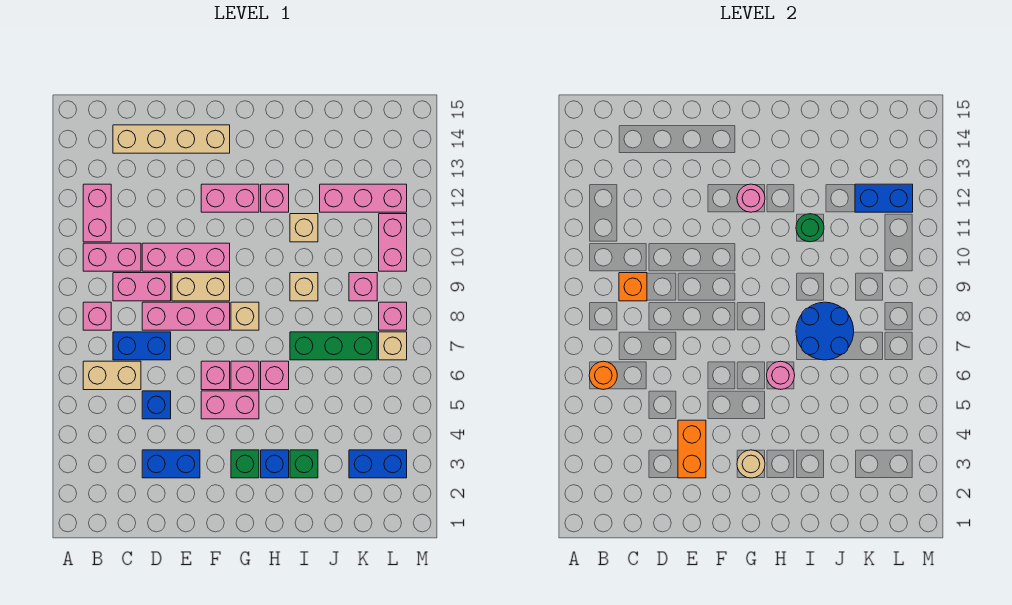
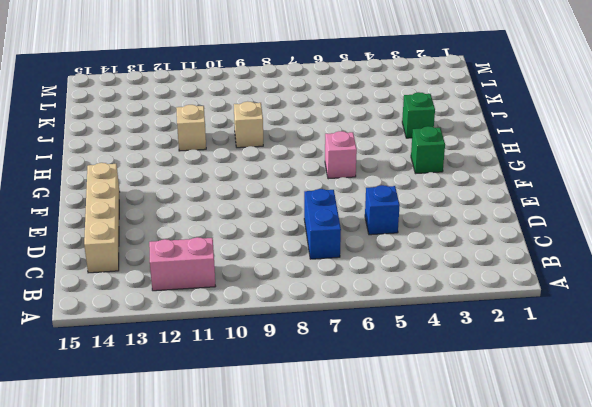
none -> tan 1x2 brick [83,361,141,390]
none -> pink 1x1 brick [83,302,111,330]
none -> pink 1x2 brick [83,243,141,271]
none -> pink 1x2 brick [113,273,171,301]

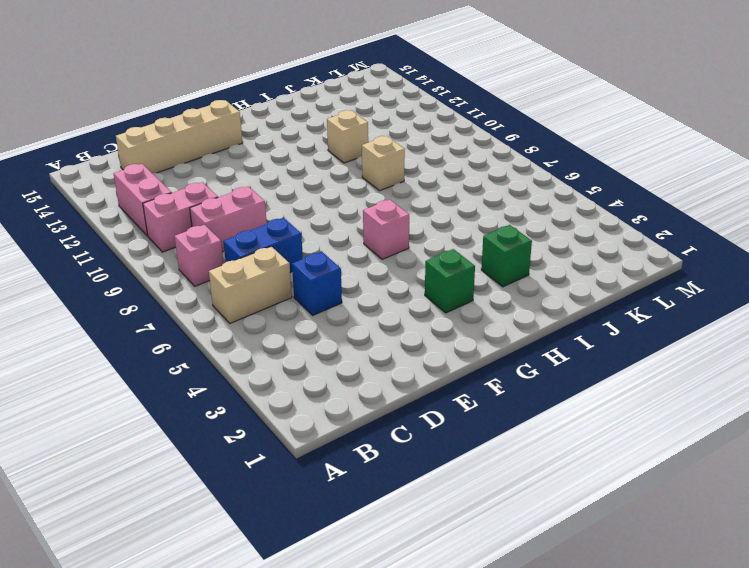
none -> blue 1x2 brick [142,450,200,478]
none -> pink 1x3 brick [142,302,230,330]
none -> pink 1x3 brick [142,243,230,271]
none -> tan 1x2 brick [172,273,230,301]

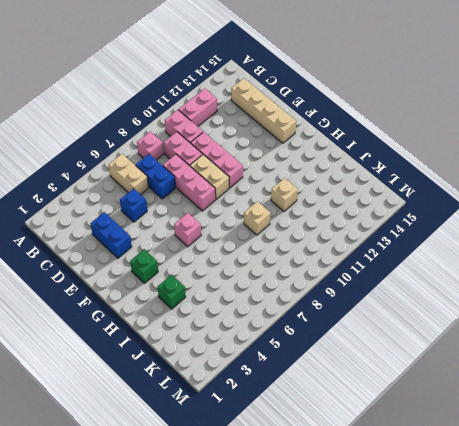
none -> pink 1x2 brick [201,391,259,419]
none -> pink 1x1 brick [201,361,230,390]
none -> pink 1x2 brick [201,184,259,212]
none -> tan 1x1 brick [231,302,259,330]

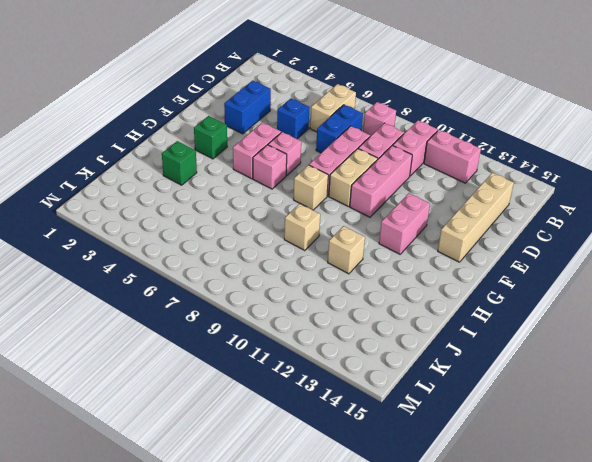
none -> blue 1x1 brick [261,450,289,478]
none -> pink 1x1 brick [261,361,289,390]
none -> pink 1x1 brick [261,184,289,212]
none -> green 1x3 brick [290,332,377,360]

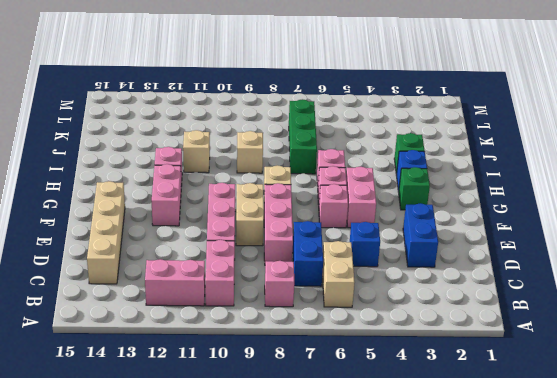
none -> pink 1x2 brick [113,273,171,301]
none -> pink 1x3 brick [320,184,407,212]
none -> blue 1x2 brick [349,450,407,478]
none -> pink 1x1 brick [349,273,377,301]

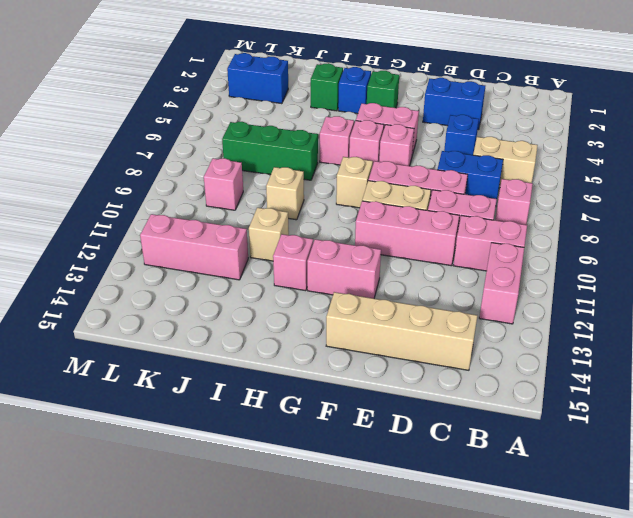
none -> tan 1x1 brick [379,332,407,360]
none -> pink 1x1 brick [379,302,407,330]
none -> pink 1x2 brick [379,214,407,271]
none -> orange 1x1 round brick [589,361,617,389]

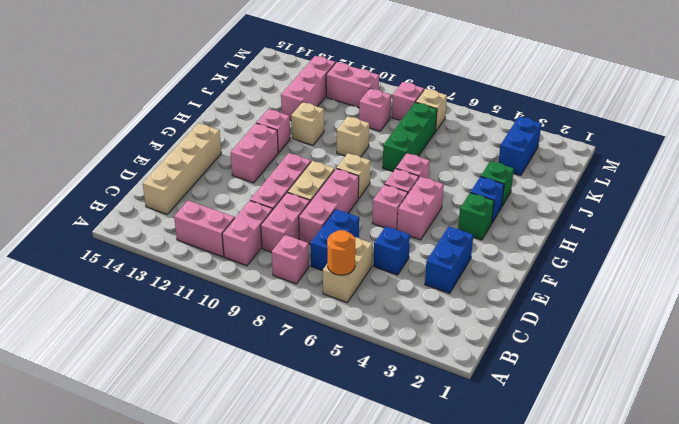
none -> orange 1x1 brick [619,273,647,301]
none -> orange 1x2 brick [678,420,706,478]
none -> tan 1x1 round brick [737,450,765,478]
none -> pink 1x1 round brick [737,184,765,212]

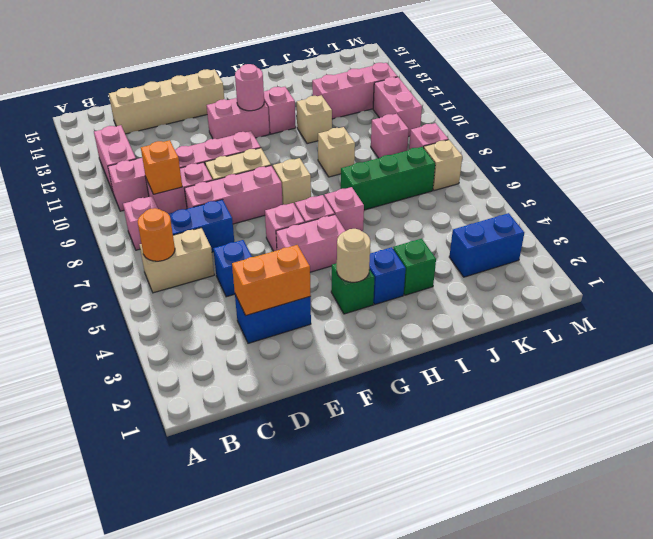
orange 1x2 brick [232,245,311,315] -> orange 1x2 brick turned to [678,420,706,478]
none -> pink 1x1 round brick [767,361,795,389]
none -> blue 2x2 round brick [796,302,854,360]
none -> green 1x1 round brick [796,214,824,242]
none -> blue 1x2 brick [855,184,913,212]

